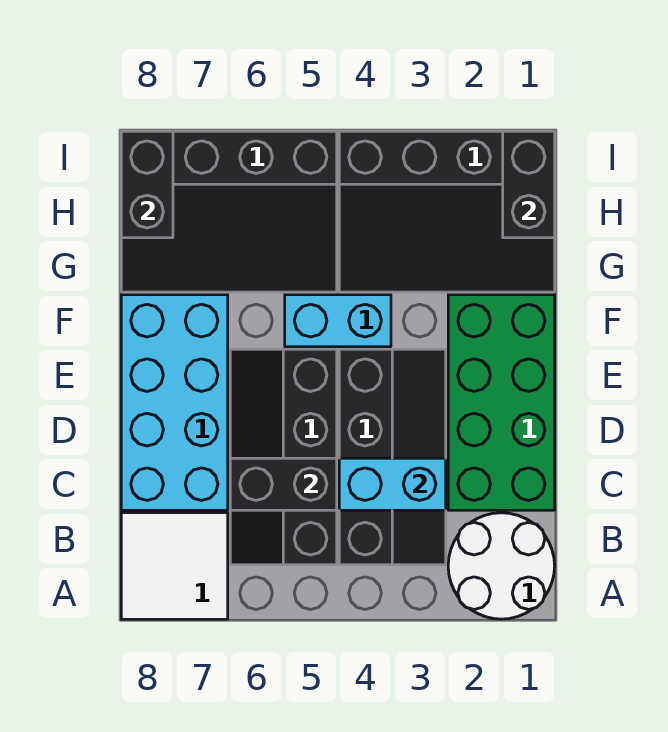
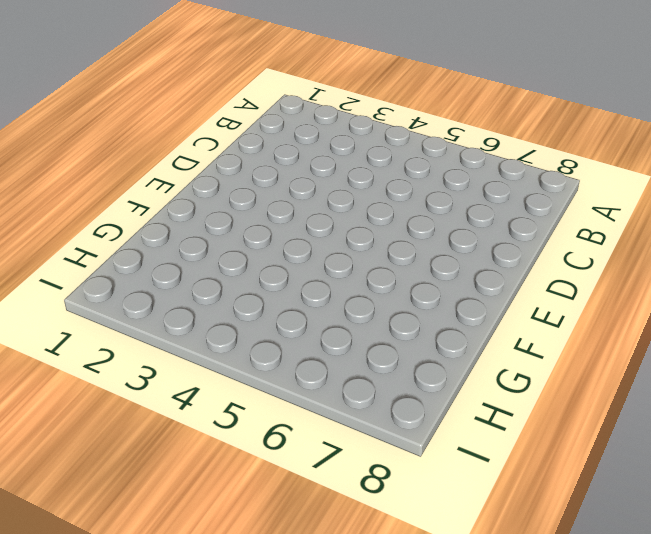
none -> white 2x2 round brick [448,513,555,619]
none -> white 2x2 tile [121,513,228,619]
none -> black 2x4 slope [339,349,446,565]

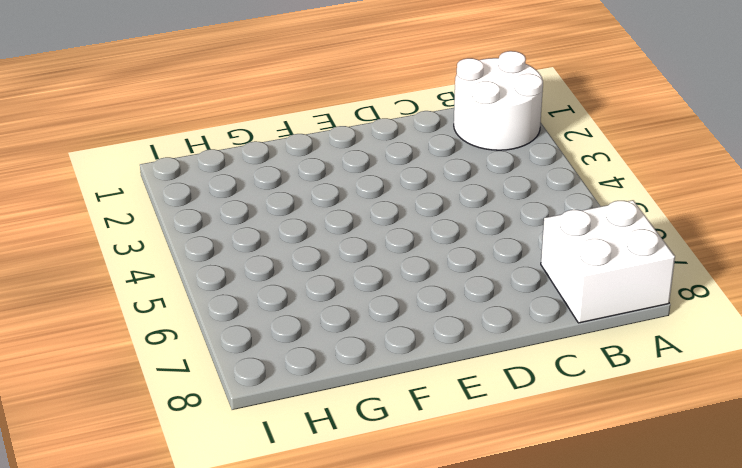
white 2x2 brick [541,200,675,323] -> white 2x2 tile [121,513,228,619]
none -> black 2x4 slope [339,349,446,565]
none -> black 2x4 slope [230,349,337,565]
none -> green 2x4 brick [448,295,555,510]

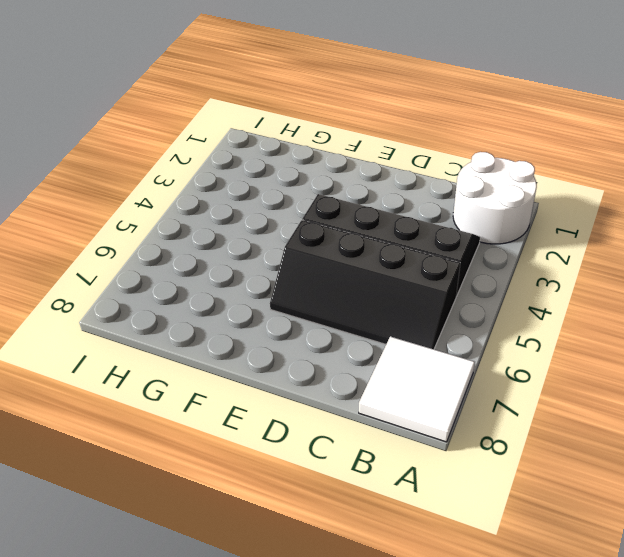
none -> green 2x4 brick [448,295,555,510]
none -> cyan 2x4 brick [121,295,228,510]
none -> cyan 1x2 brick [285,295,391,347]

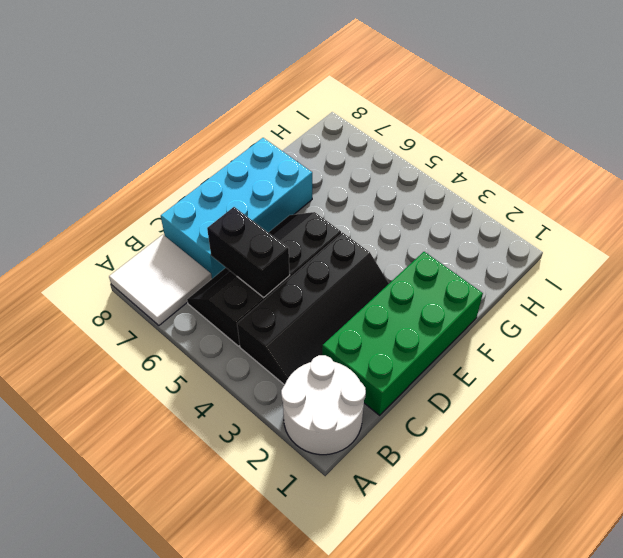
none -> cyan 1x2 brick [285,295,391,347]
none -> black 3x4 slope [339,131,555,292]
none -> black 3x4 slope [121,131,337,292]

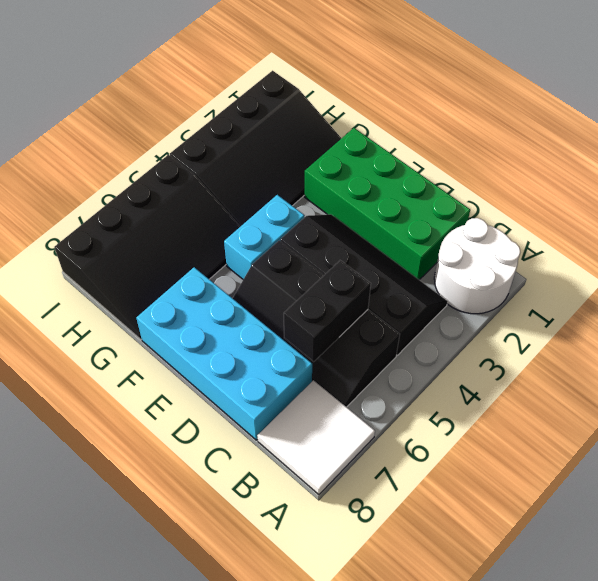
none -> cyan 1x2 brick [339,458,446,510]
none -> black 1x2 brick [503,131,555,238]
none -> black 1x2 brick [121,131,173,238]

